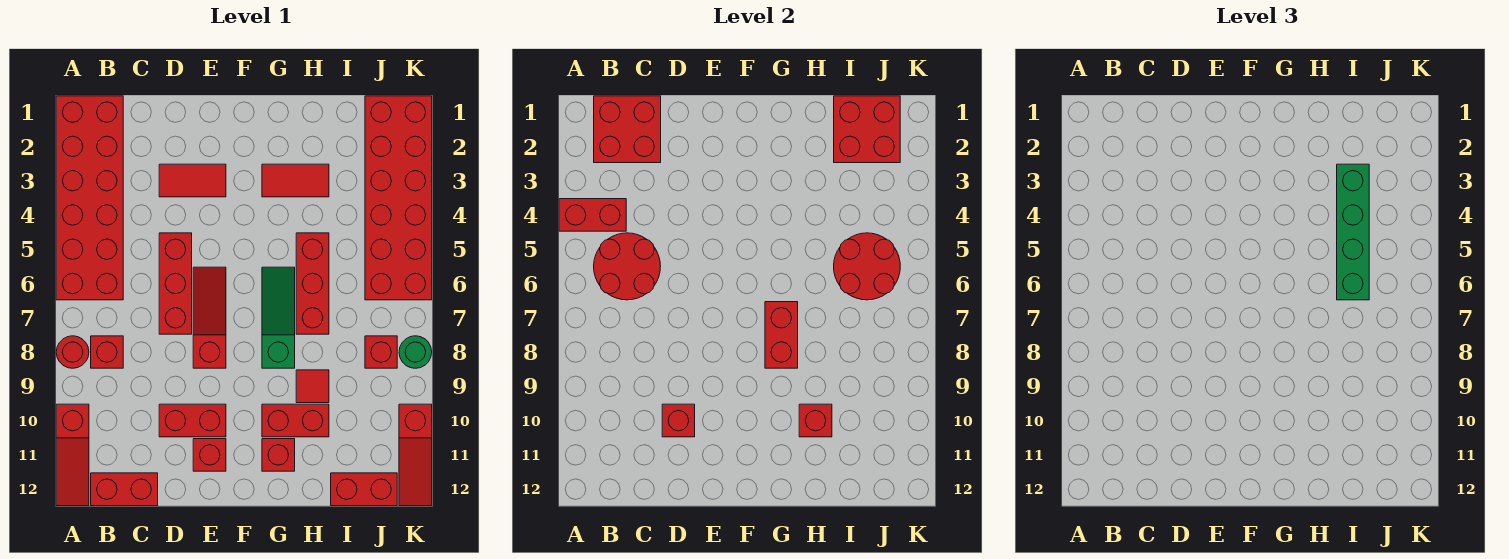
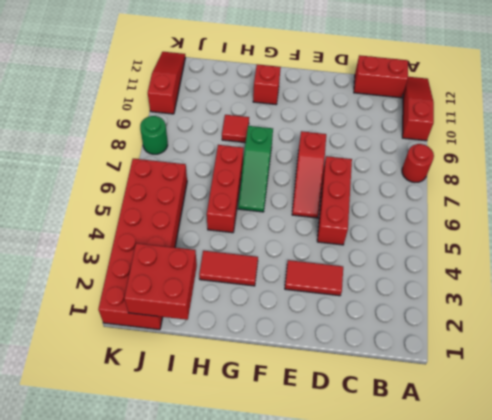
none -> red 2x6 brick [56,96,123,300]
none -> red 1x1 brick [91,336,123,368]
none -> red 1x2 brick [159,404,226,437]
none -> red 1x1 brick [193,439,226,471]

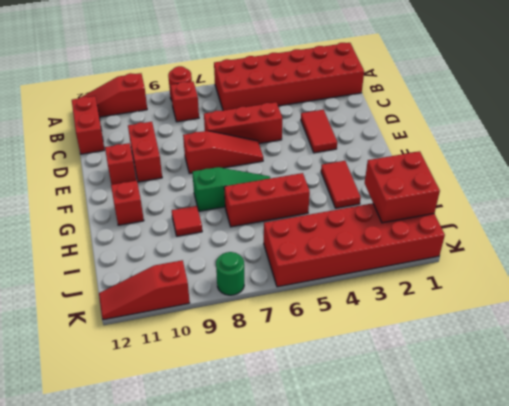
none -> red 1x2 brick [262,404,329,437]
none -> red 1x2 brick [331,473,397,506]
none -> red 1x1 brick [365,336,397,368]
none -> red 1x2 brick [559,199,626,231]

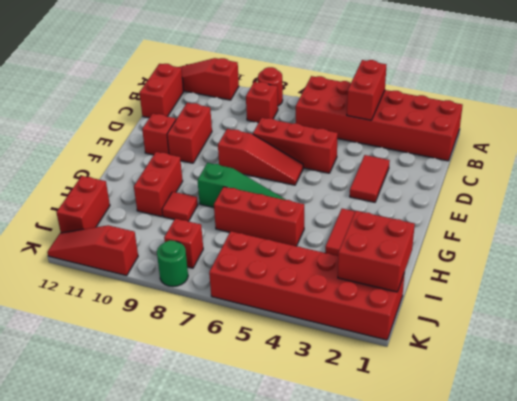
none -> red 1x1 brick [262,439,295,471]
none -> red 2x2 brick [594,96,661,163]
none -> red 2x2 round brick [594,233,661,300]
none -> red 1x1 brick [662,404,695,437]

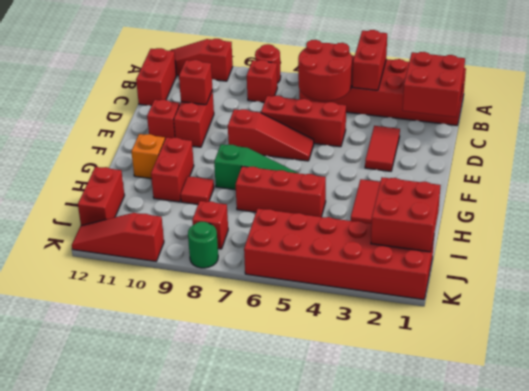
orange 1x1 brick [131,134,165,178] -> red 1x1 brick [262,439,295,471]
none -> red 1x2 brick [765,302,798,368]
none -> red 1x1 brick [799,404,832,437]
none -> red 2x2 round brick [834,233,900,300]
none -> green 1x4 brick [1337,164,1369,300]

